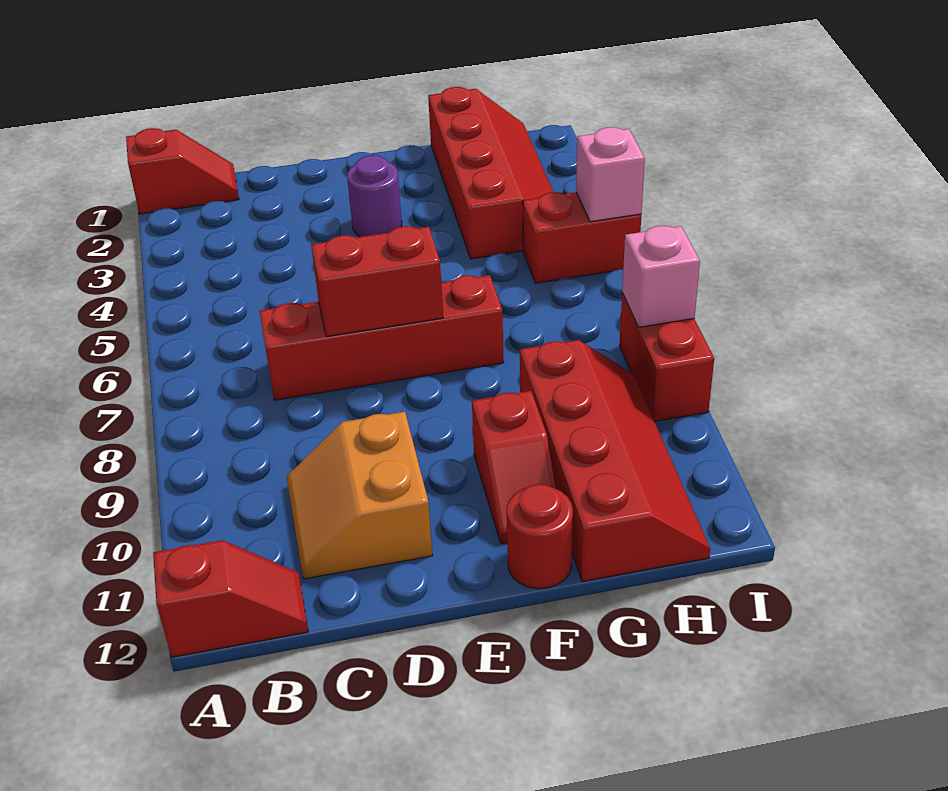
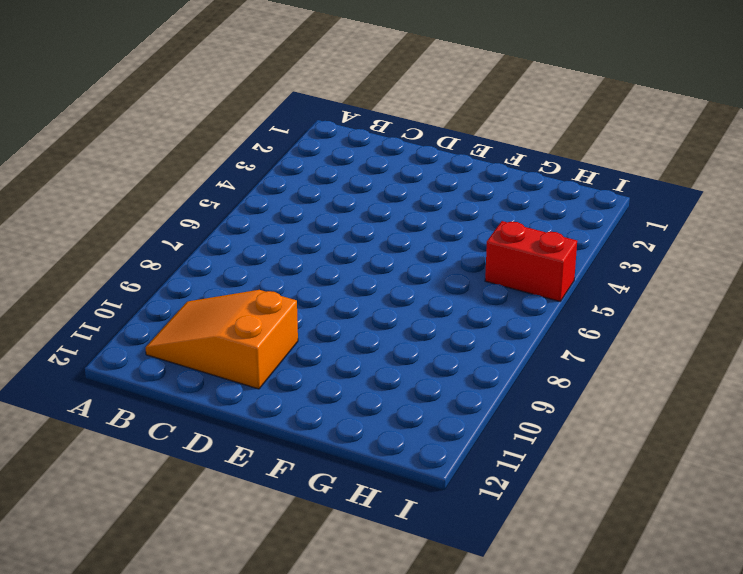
orange 2x3 slope [146,290,298,389] -> orange 2x2 slope [287,412,432,579]
none -> red 1x2 slope [126,128,239,214]
none -> red 1x2 slope [153,540,308,657]
none -> red 1x4 brick [259,275,504,400]

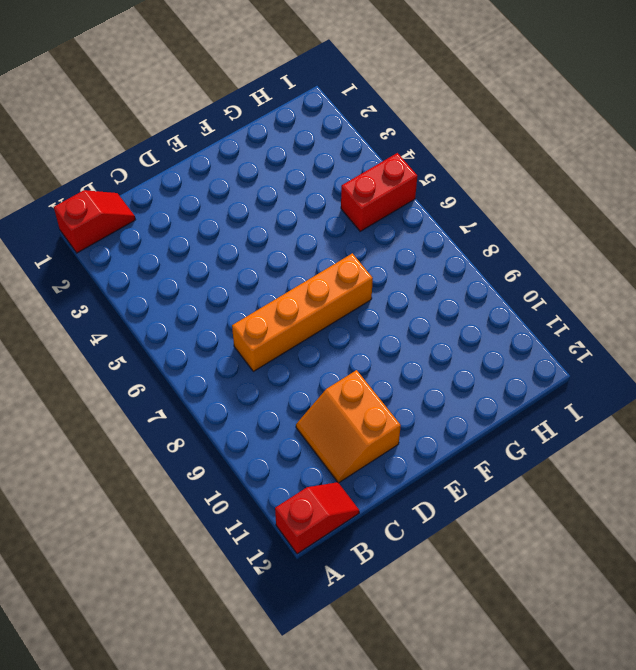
orange 1x4 brick [232,253,373,371] -> red 1x4 brick [259,275,504,400]
none -> purple 1x1 round brick [347,155,402,237]
none -> red 1x2 slope [472,391,556,544]
none -> red 1x1 round brick [507,484,573,589]

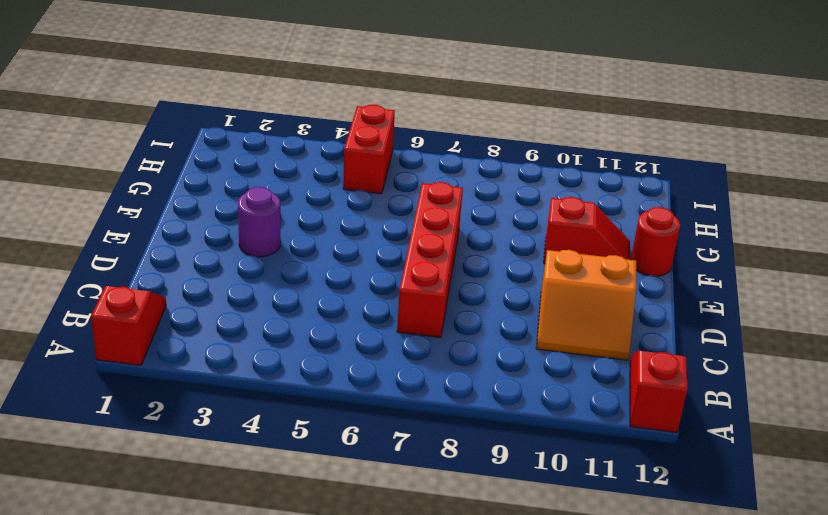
none -> red 2x4 slope [428,87,553,259]
none -> red 2x4 slope [520,340,710,582]
none -> red 1x2 brick [619,293,714,421]

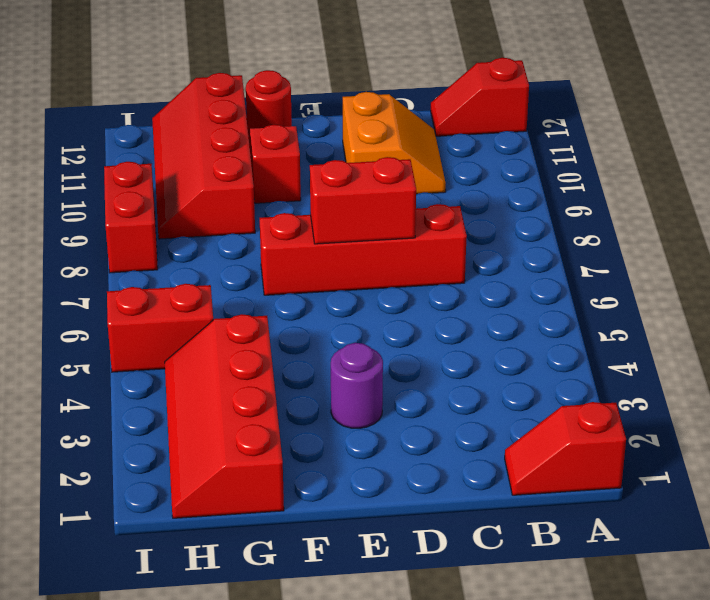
none -> pink 1x1 brick [576,127,645,222]
none -> pink 1x1 brick [622,226,700,327]

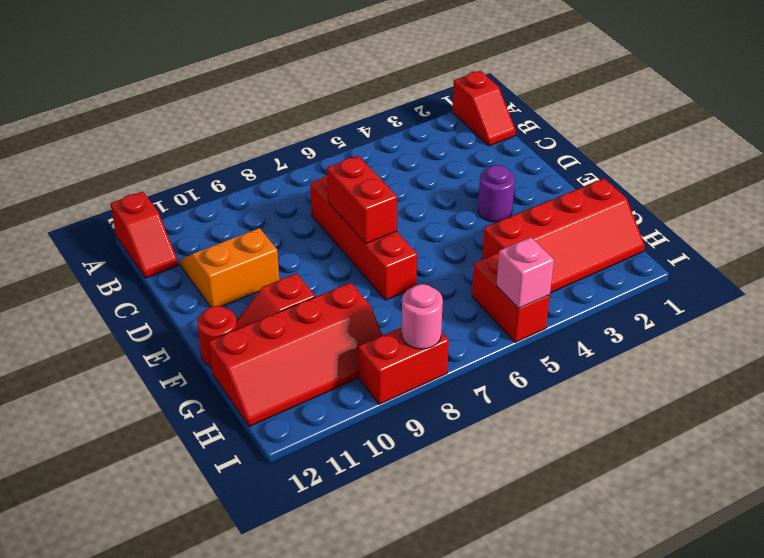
pink 1x1 round brick [402,284,443,349] -> pink 1x1 brick [622,226,700,327]

